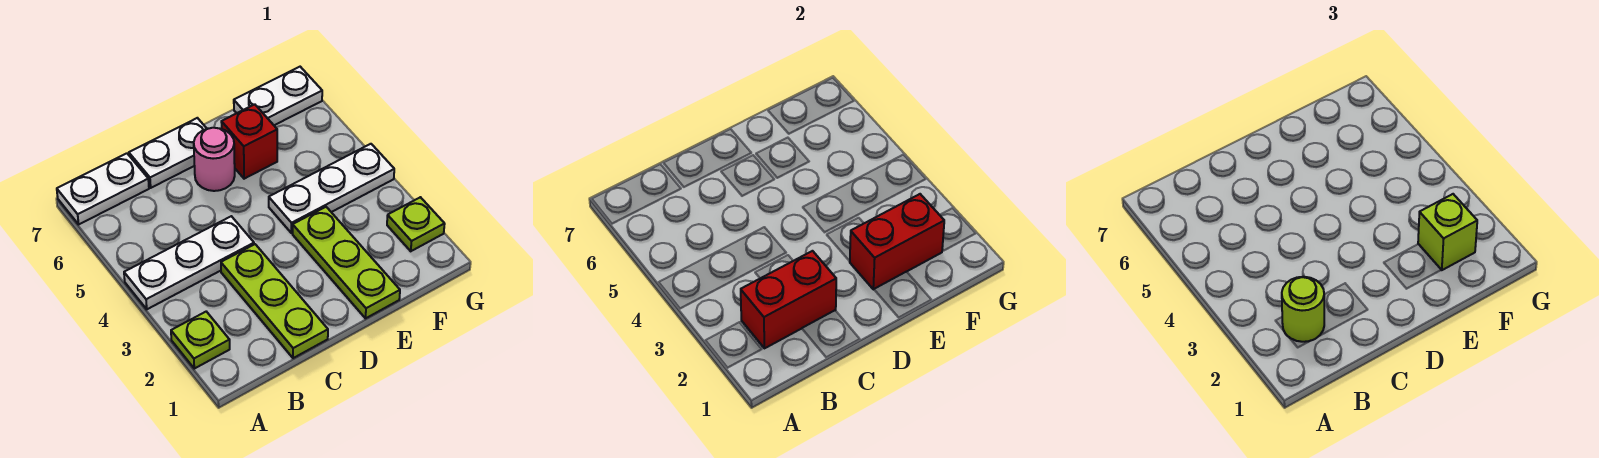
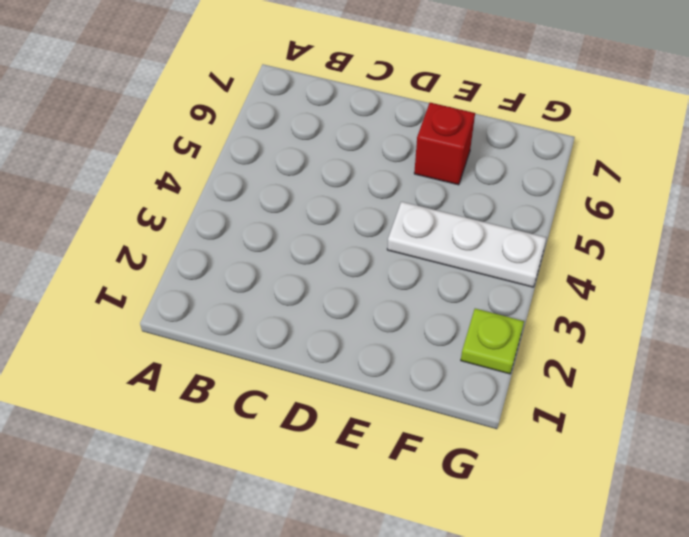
none -> lime 1x1 plate [171,312,230,369]
none -> white 1x3 plate [124,216,254,309]
none -> white 1x2 plate [57,153,149,224]

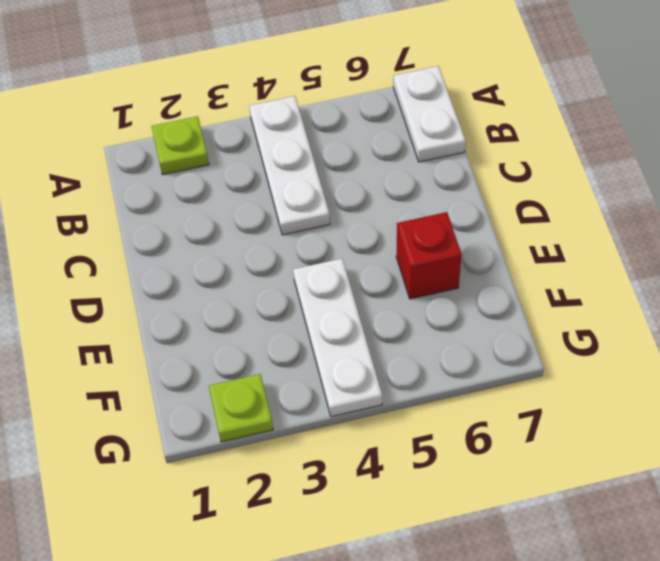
none -> lime 1x3 plate [221,244,328,358]
none -> white 1x2 plate [129,118,207,188]
none -> pink 1x1 round brick [194,128,235,191]

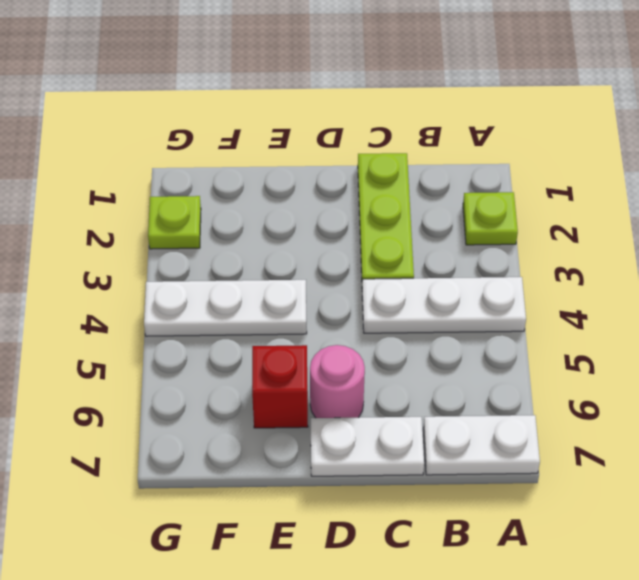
none -> lime 1x3 plate [293,207,400,318]
none -> white 1x2 plate [234,67,322,125]
none -> red 1x2 brick [741,251,836,348]

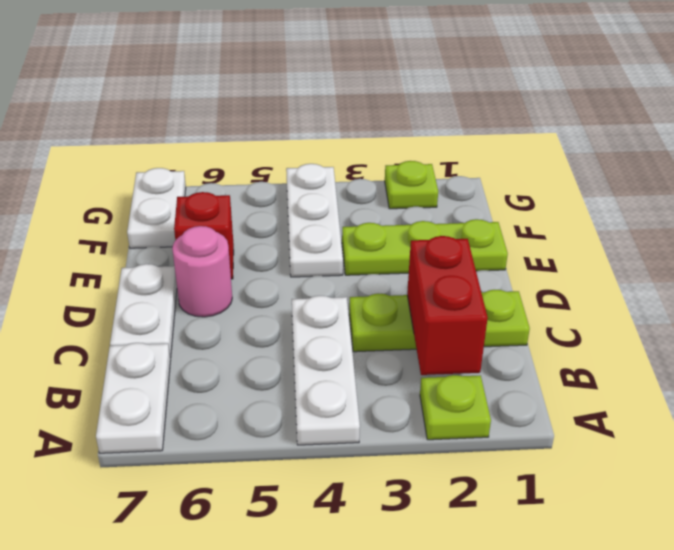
none -> red 1x2 brick [850,194,944,289]
none -> lime 1x1 round brick [1282,277,1324,342]
none -> lime 1x1 brick [1418,194,1477,270]

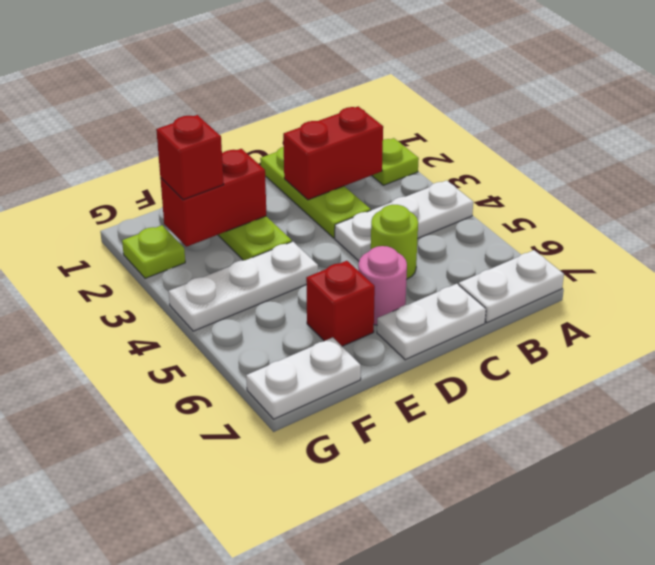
lime 1x1 round brick [371,205,418,280] -> lime 1x1 round brick moved to [1282,277,1324,342]
red 1x1 brick [156,115,224,200] -> lime 1x1 brick [1418,194,1477,270]

